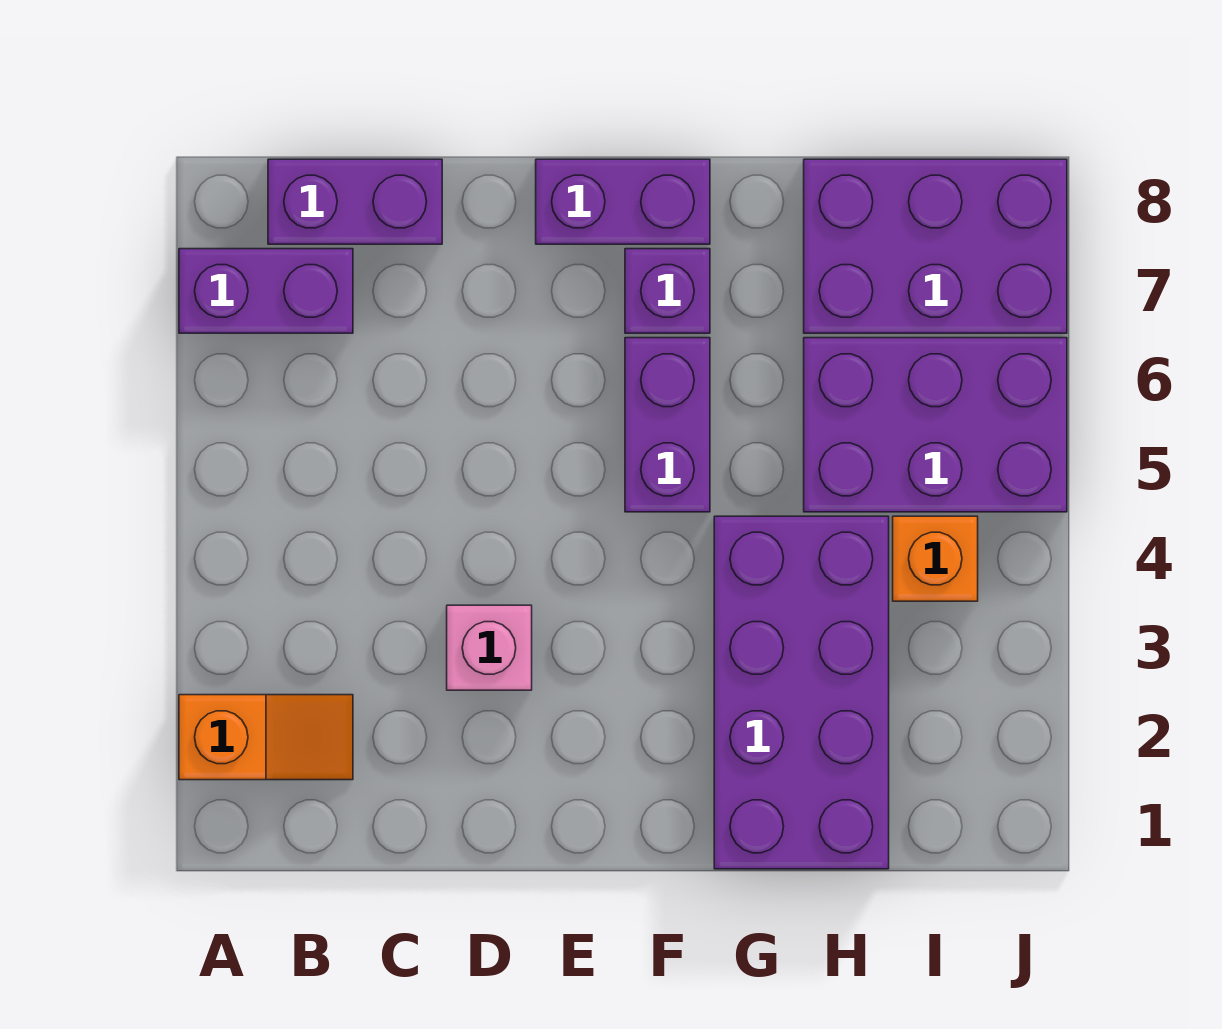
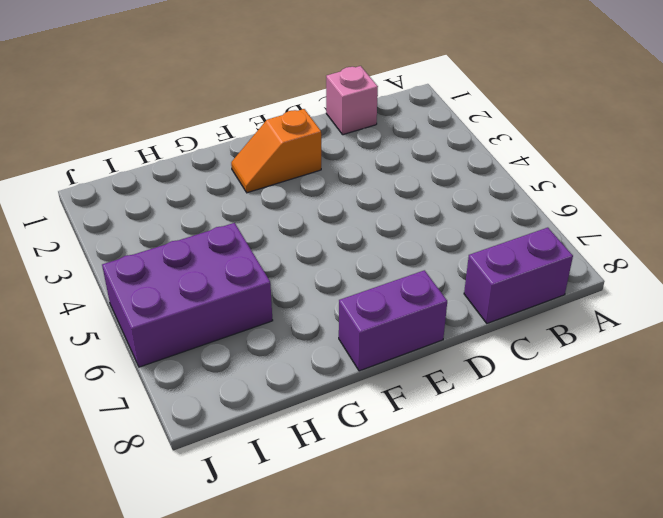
pink 1x1 brick [326,66,378,135] -> pink 1x1 brick moved to [447,605,532,690]
orange 1x2 slope [231,109,321,193] -> orange 1x2 slope moved to [179,695,353,780]
none -> purple 1x2 brick [179,249,353,333]
none -> purple 1x2 brick [625,338,710,512]

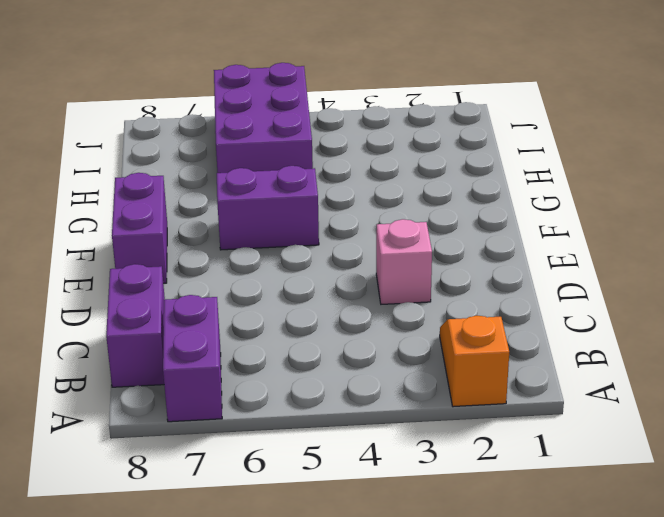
none -> purple 1x1 brick [625,249,710,333]
none -> purple 2x4 brick [714,516,889,869]

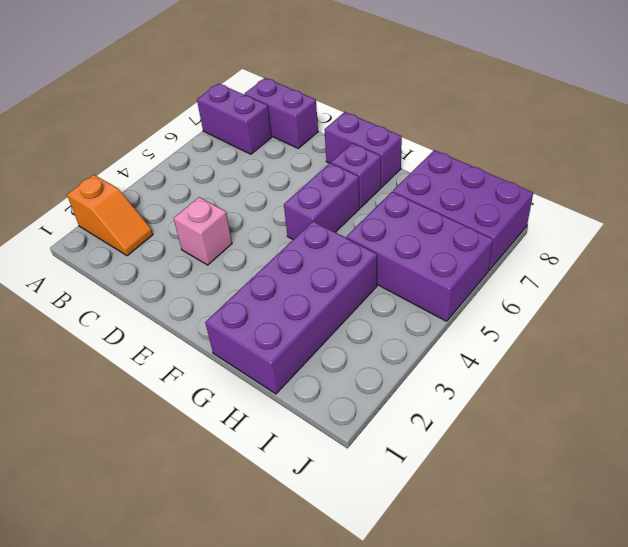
none -> orange 1x1 brick [893,516,978,601]

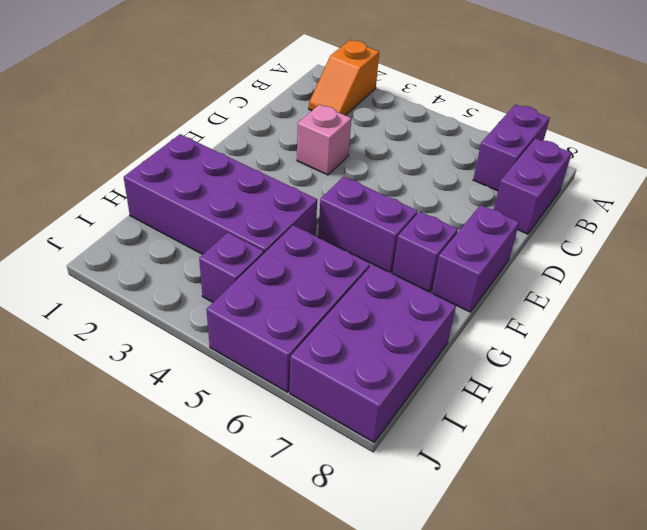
purple 1x1 brick [199,232,264,302] -> orange 1x1 brick [893,516,978,601]

